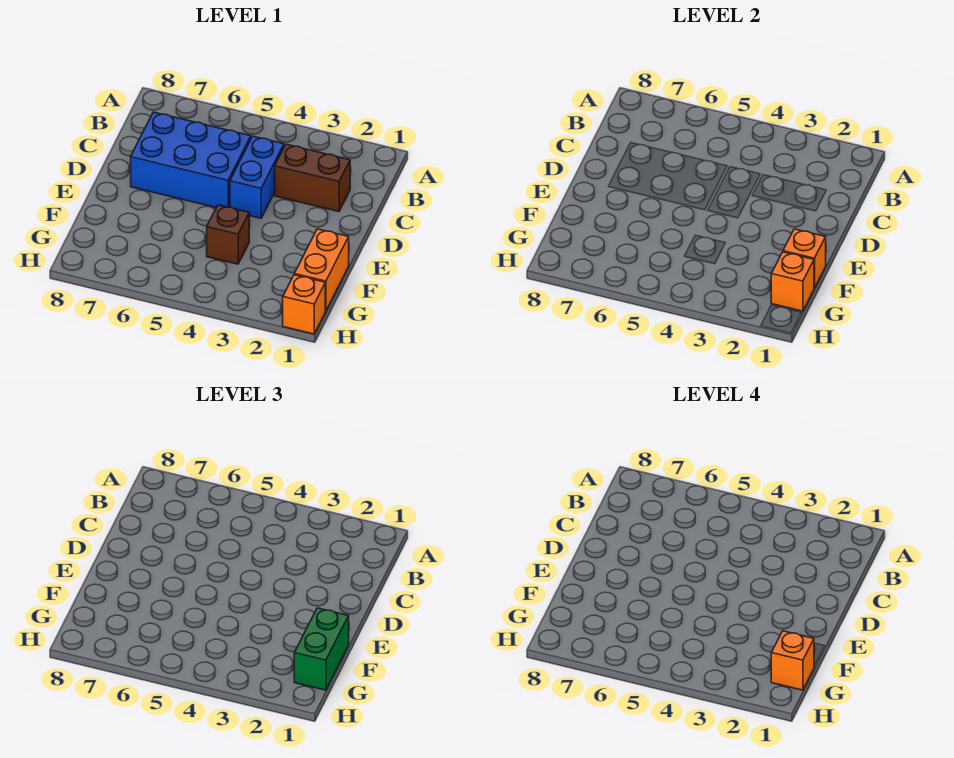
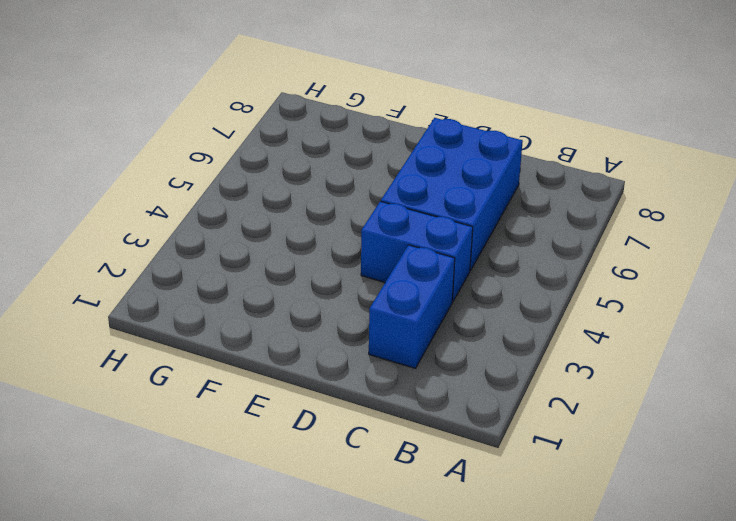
blue 1x2 brick [369,245,455,368] -> brown 1x2 brick [275,144,350,212]
none -> orange 1x2 brick [294,229,349,311]
none -> brown 1x1 brick [207,205,249,264]

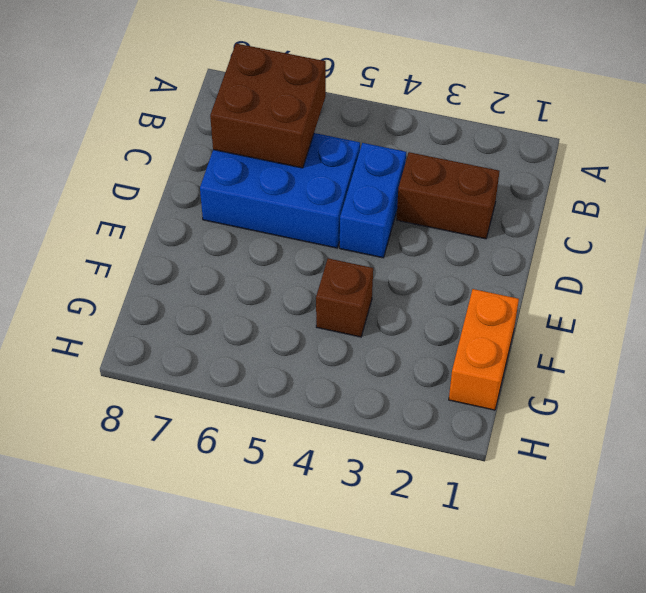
brown 2x2 brick [210,44,326,168] -> none
none -> orange 1x1 brick [283,275,325,334]
none -> orange 1x1 brick [783,229,826,288]

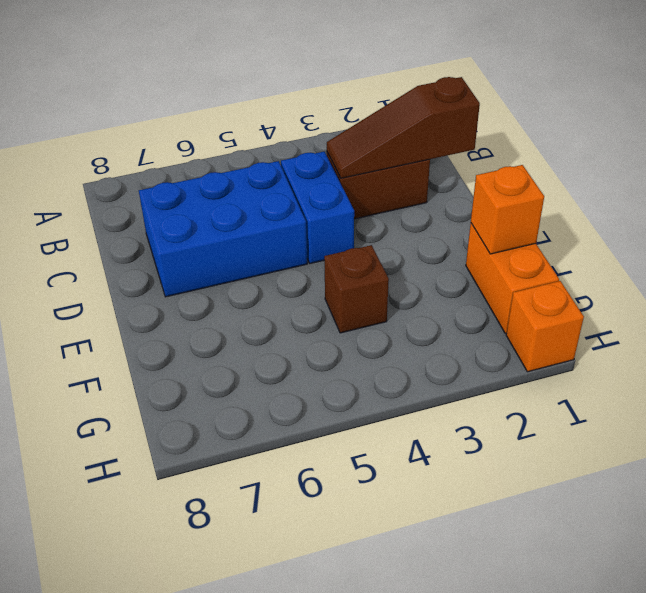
brown 1x3 slope [327,77,480,178] -> none
none -> orange 1x1 brick [771,252,814,311]
none -> green 1x2 brick [294,608,349,690]

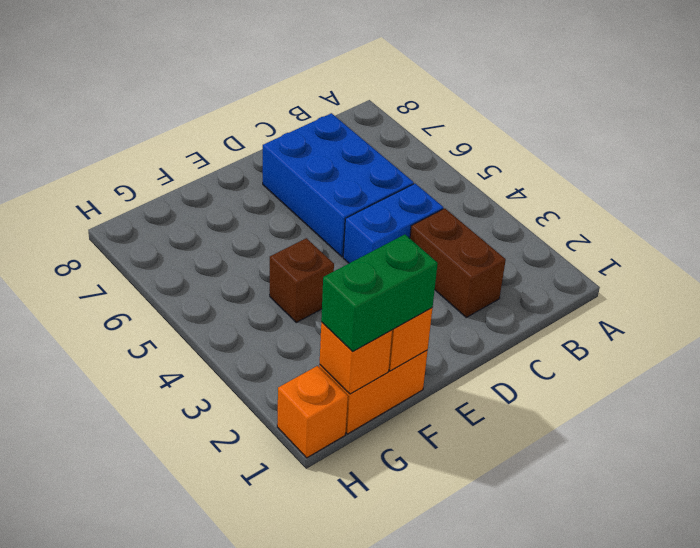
none -> orange 1x1 brick [771,631,814,690]

